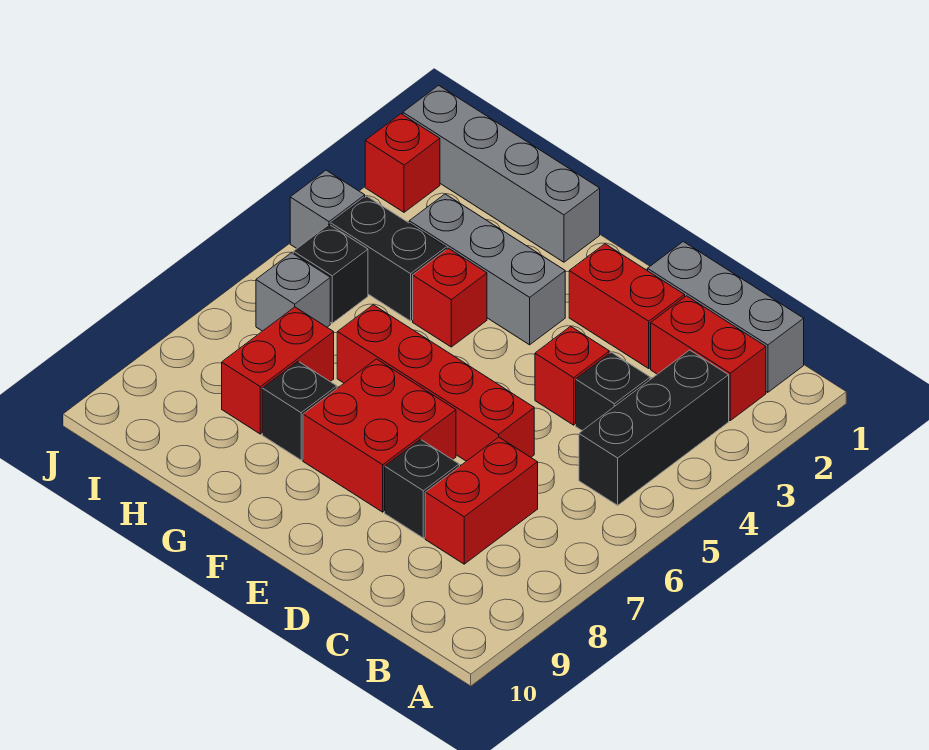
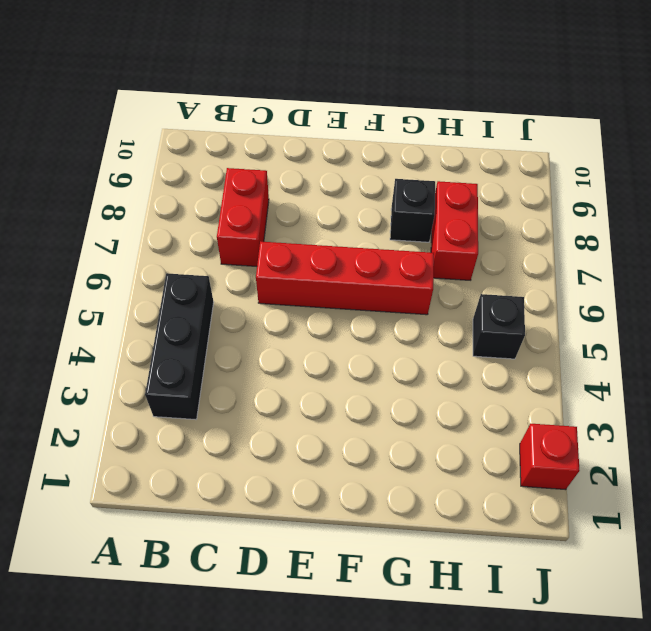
none -> grey 1x3 brick [648,242,804,392]
none -> red 1x2 brick [651,296,766,420]
none -> black 1x1 brick [576,352,650,431]

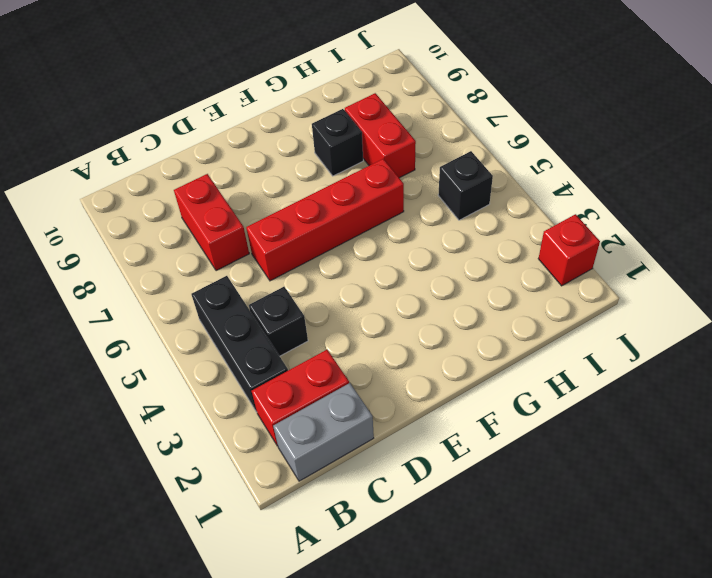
grey 1x2 brick [273,383,374,481] -> grey 1x3 brick [648,242,804,392]
none -> red 1x2 brick [569,244,685,368]
none -> red 1x1 brick [535,326,609,425]
none -> black 1x1 brick [385,439,459,538]

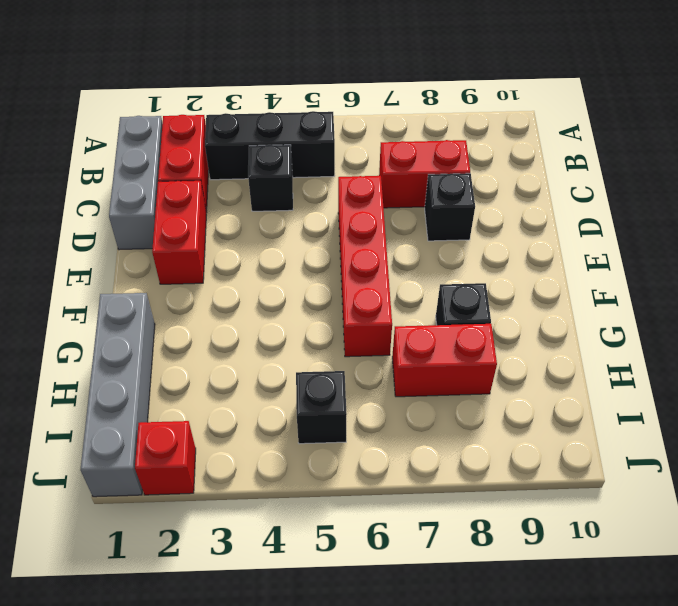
none -> red 1x1 brick [535,326,609,425]
none -> red 2x2 brick [303,359,456,512]
none -> grey 1x3 brick [409,194,565,345]

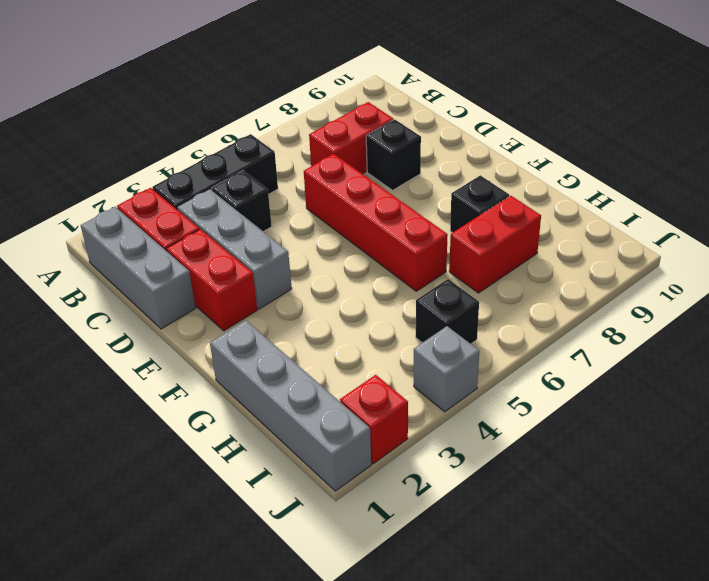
grey 1x3 brick [177,189,292,309] -> grey 1x3 brick moved to [409,194,565,345]
none -> red 1x1 brick [535,326,609,425]
none -> red 2x2 brick [303,359,456,512]
none -> red 1x1 brick [413,248,487,347]

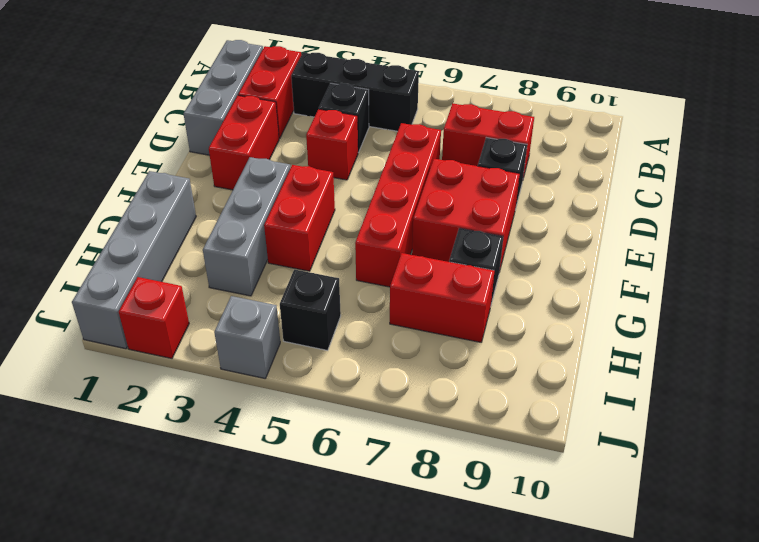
red 1x2 brick [264,165,335,271] -> red 1x1 brick [413,248,487,347]
none -> black 1x2 brick [331,196,446,321]
none -> grey 1x1 brick [256,253,330,331]

